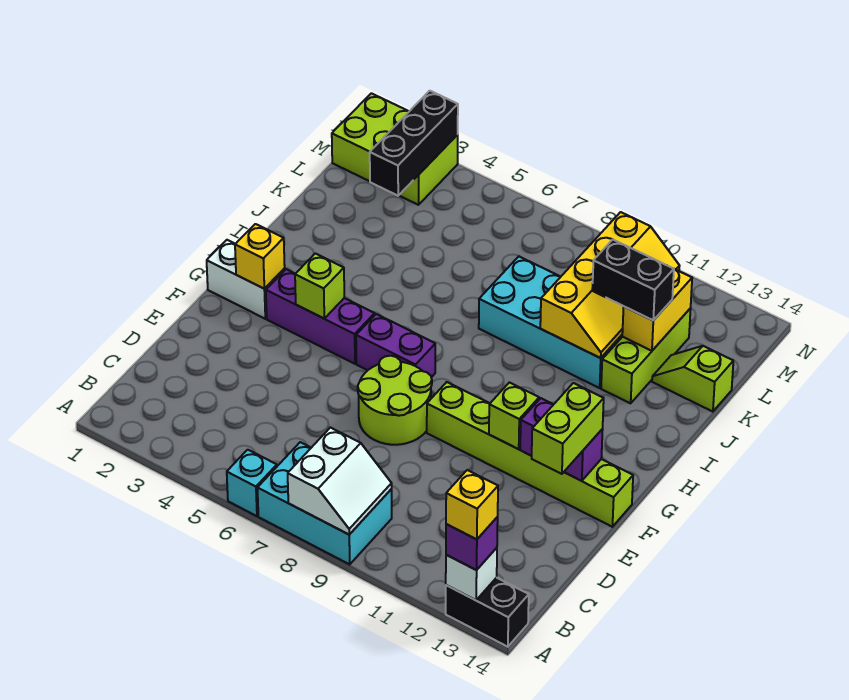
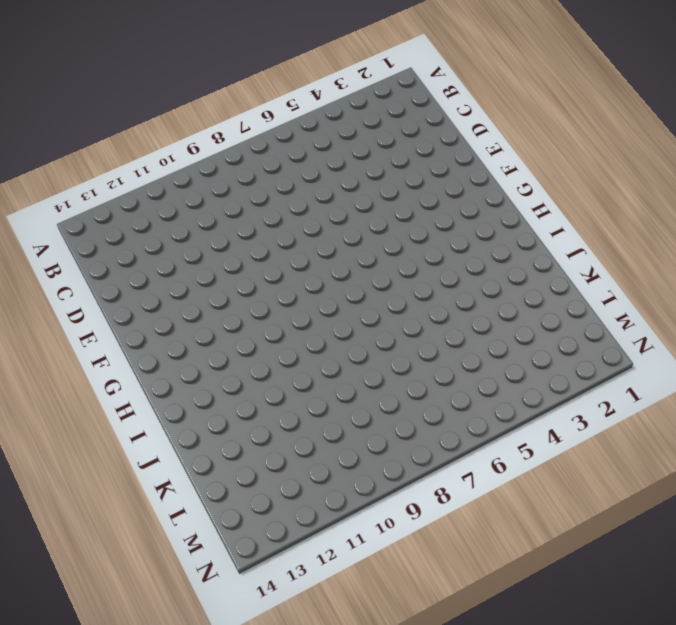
none -> cyan 1x1 brick [227,450,277,516]
none -> cyan 2x3 brick [258,442,392,564]
none -> black 1x2 brick [446,578,529,647]

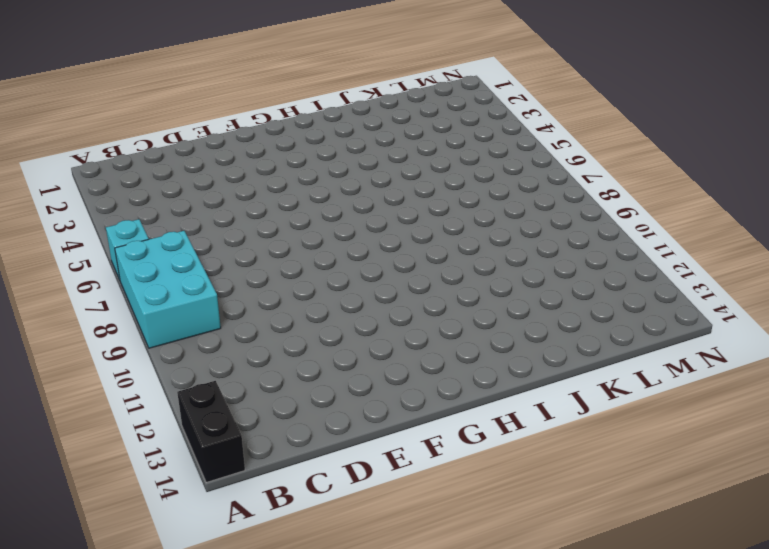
none -> lime 2x2 round brick [358,356,432,445]
none -> lime 1x6 brick [427,382,633,527]
none -> white 1x2 brick [207,240,285,319]

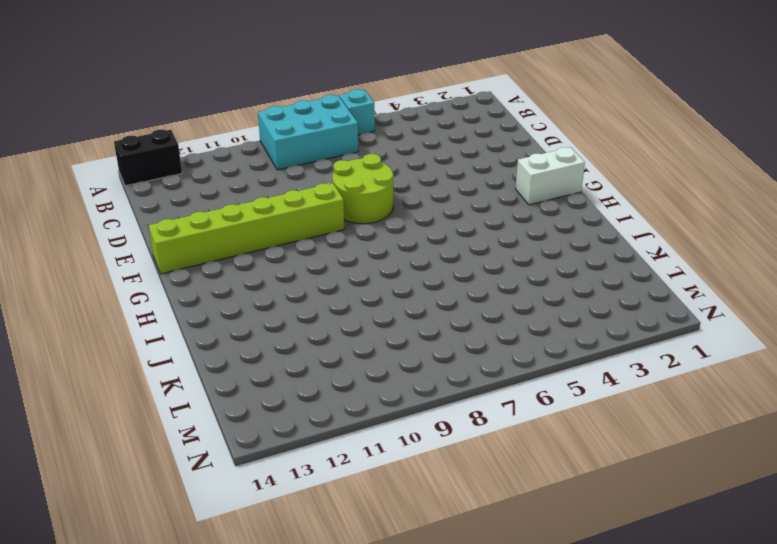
none -> purple 1x3 brick [266,269,375,364]
none -> purple 1x2 brick [356,314,435,377]
none -> cyan 2x4 brick [479,256,622,388]

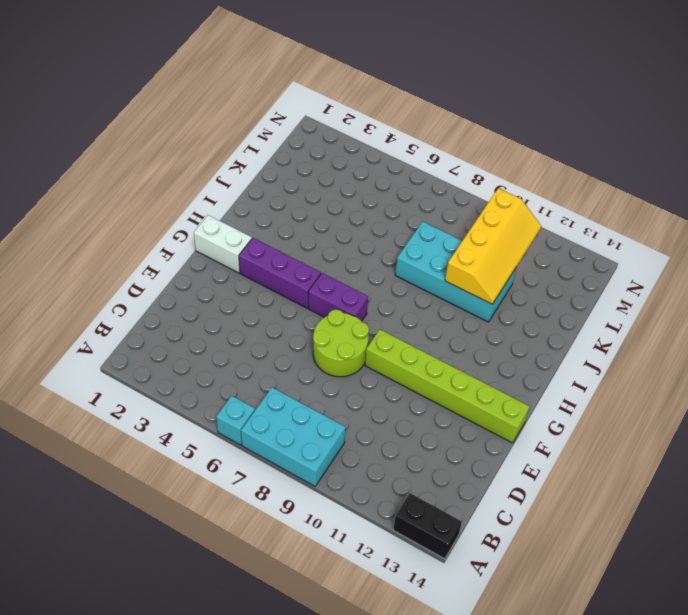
none -> lime 1x3 brick [601,308,691,403]
none -> lime 1x2 slope [652,346,733,412]
none -> lime 2x3 brick [332,93,458,205]

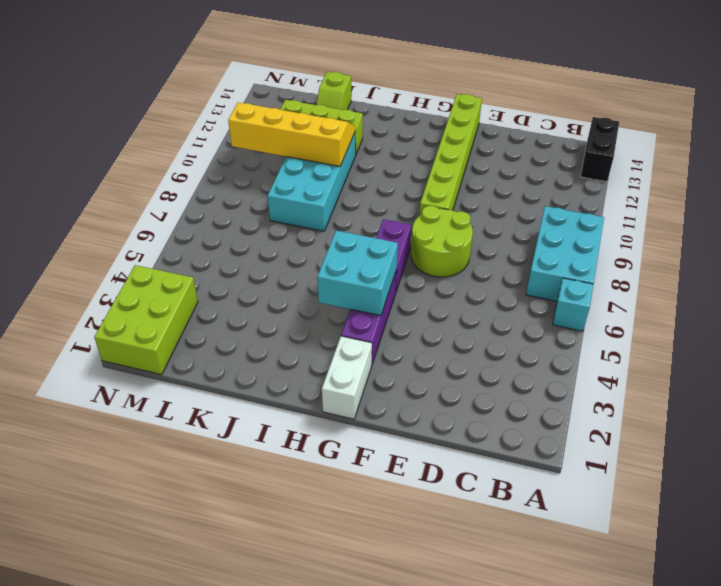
cyan 2x2 brick [317,231,398,316] -> lime 1x1 brick [295,254,344,318]
none -> white 2x2 slope [288,428,392,535]
none -> white 1x1 brick [446,548,497,600]
none -> lime 1x1 brick [489,382,539,449]

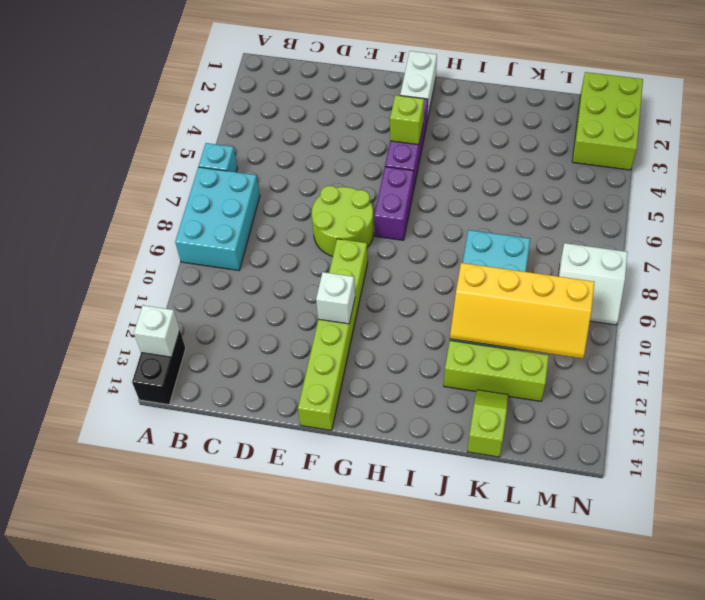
white 1x1 brick [316,272,355,324] -> lime 1x1 brick [489,382,539,449]
white 2x2 slope [558,243,628,325] -> white 2x2 slope moved to [288,428,392,535]
none -> purple 1x2 brick [520,398,603,481]
none -> yellow 1x1 brick [235,224,285,289]
none -> yellow 1x2 brick [622,269,692,351]

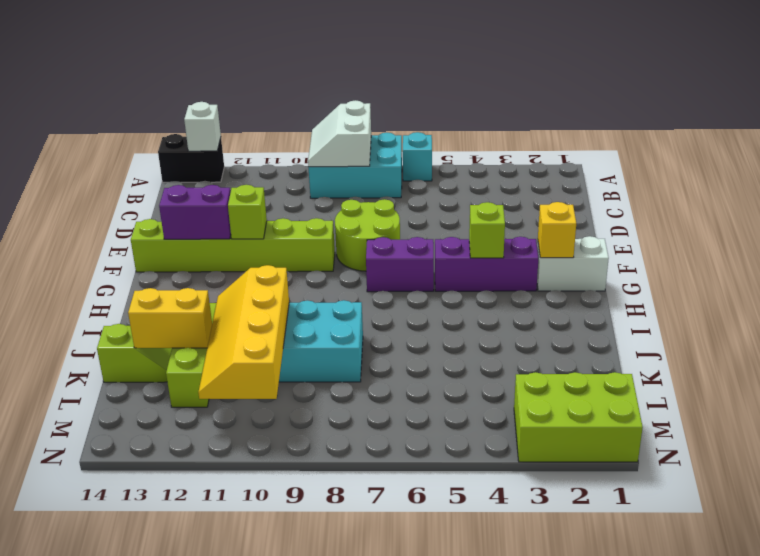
yellow 1x2 brick [128,288,212,348] -> yellow 1x2 brick turned to [622,269,692,351]
none -> black 1x3 brick [370,91,458,196]
none -> purple 1x1 brick [446,517,498,570]
none -> lime 1x2 brick [532,383,604,474]

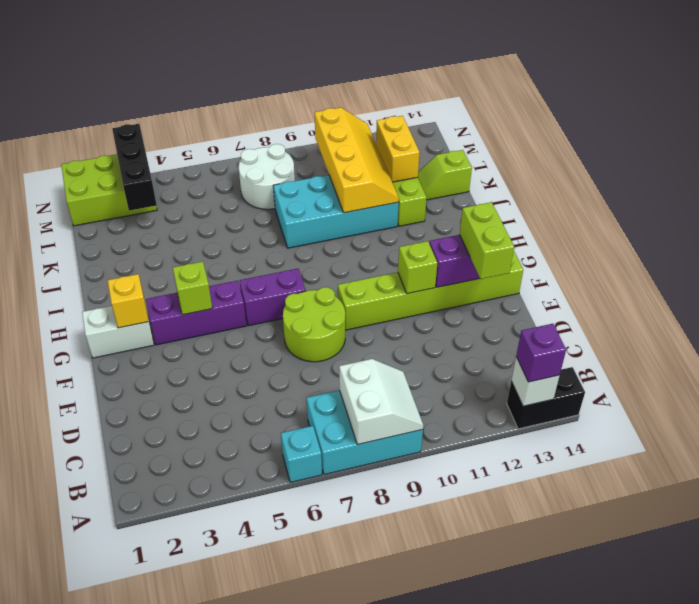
white 2x2 round brick [239,144,295,209] -> none
none -> black 1x2 brick [592,240,674,320]
none -> yellow 1x1 brick [446,470,498,539]

